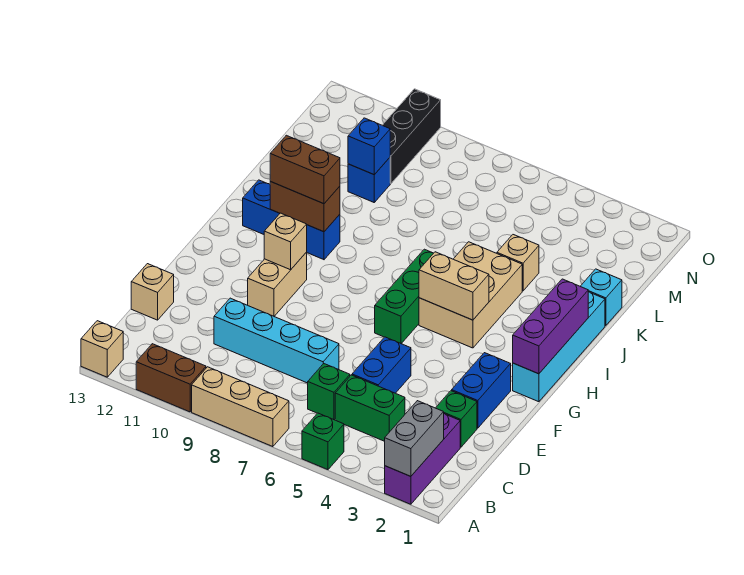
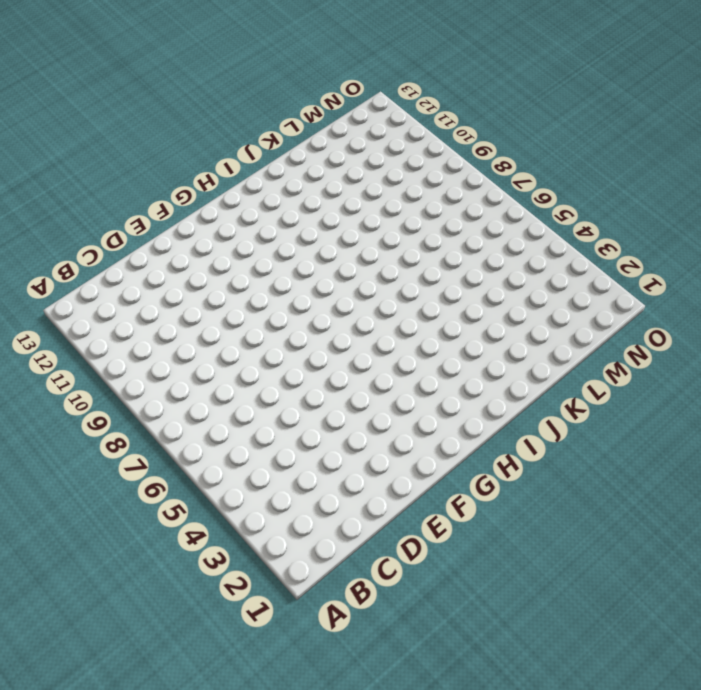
none -> purple 1x3 brick [385,414,460,504]
none -> green 1x1 brick [302,413,344,470]
none -> tan 1x3 brick [192,367,289,447]

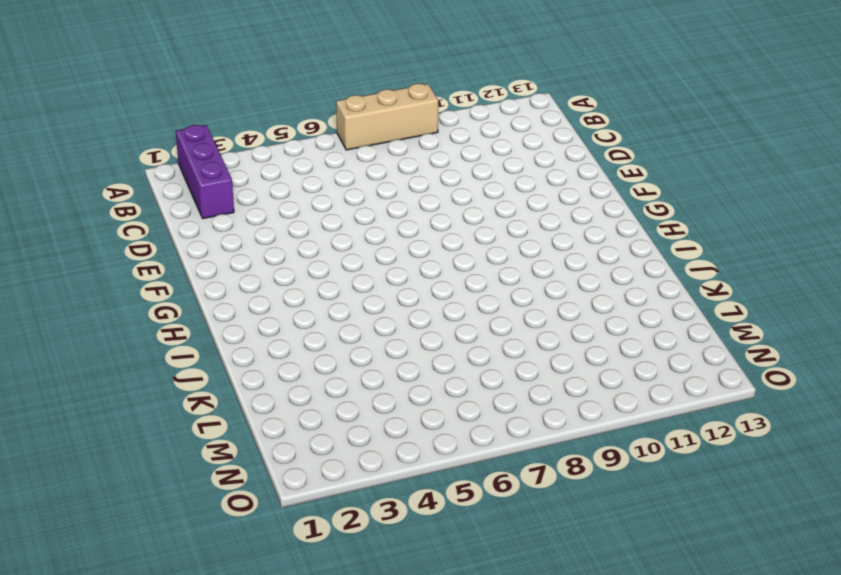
none -> green 1x1 brick [302,413,344,470]
none -> brown 1x2 brick [136,344,206,412]
none -> tan 1x1 brick [81,321,123,377]

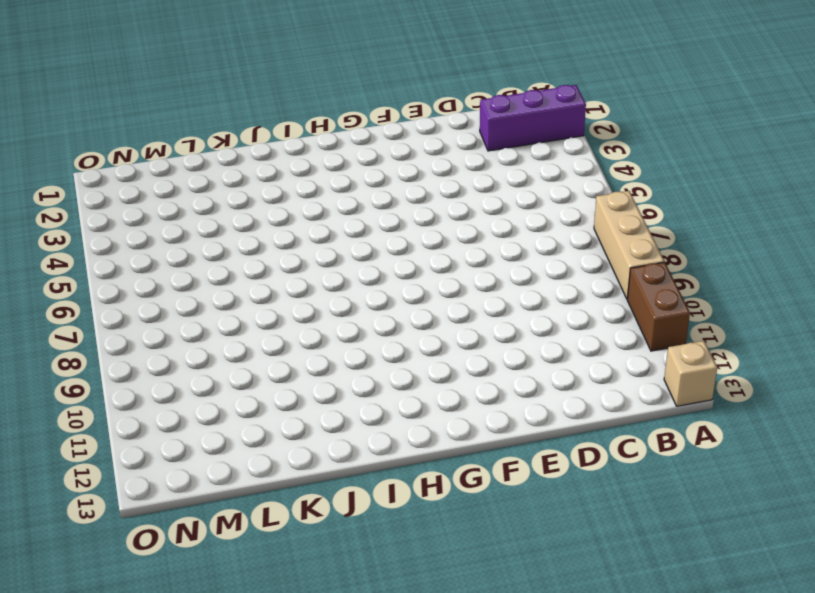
none -> green 1x1 brick [302,413,344,470]
none -> green 1x2 brick [335,375,405,441]
none -> green 1x1 brick [308,364,350,420]

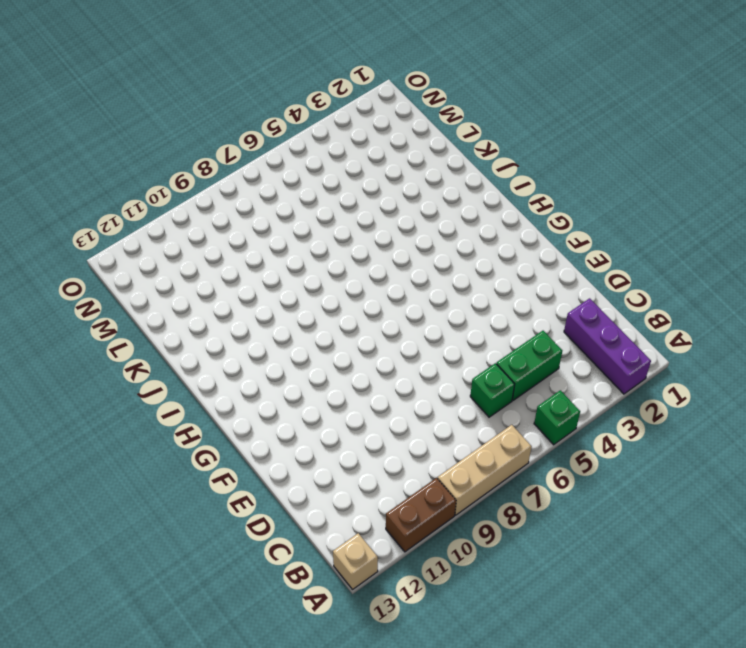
none -> green 1x1 brick [436,391,477,447]
none -> blue 1x2 brick [352,337,411,393]
none -> cyan 1x4 brick [214,298,339,383]

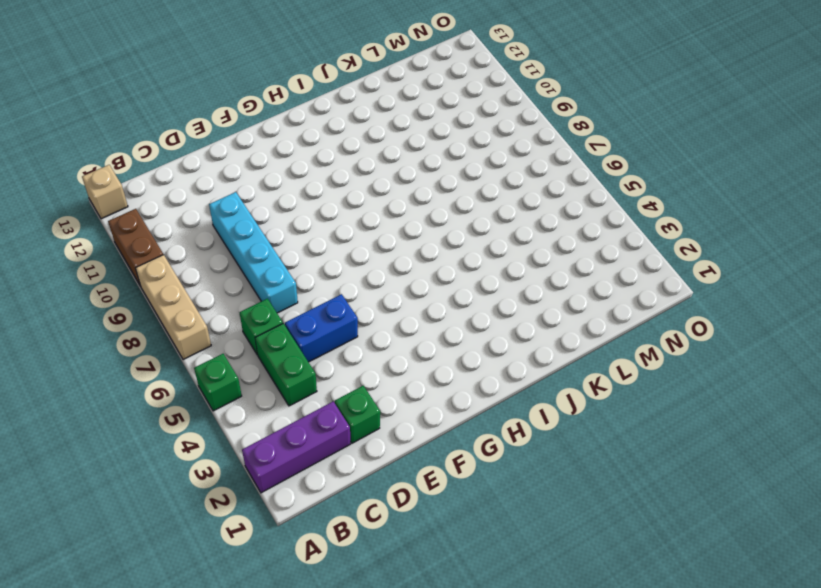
none -> tan 1x1 brick [131,264,174,320]
none -> blue 1x2 brick [452,353,511,428]
none -> tan 1x2 brick [248,252,307,316]

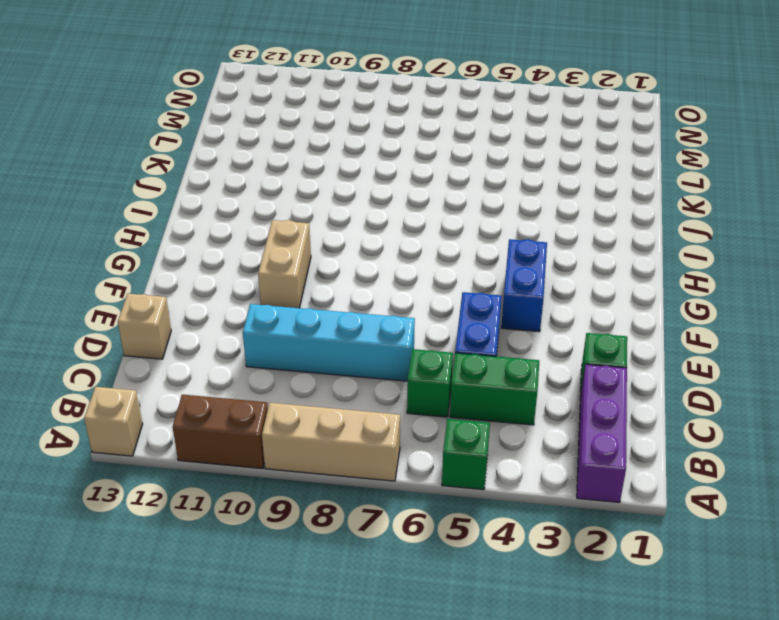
blue 1x2 brick [501,239,547,332] -> blue 1x2 brick moved to [452,353,511,428]
none -> cyan 1x4 brick [513,292,605,402]
none -> green 1x3 brick [375,249,433,344]
none -> tan 2x3 brick [419,242,522,348]

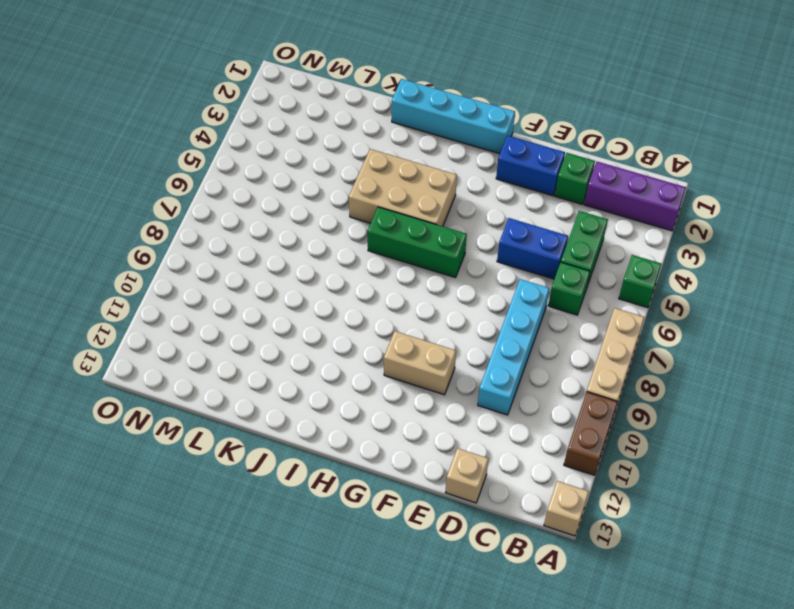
none -> blue 1x3 brick [243,180,340,260]
none -> cyan 1x1 brick [580,269,622,326]
none -> tan 1x1 brick [497,235,539,291]

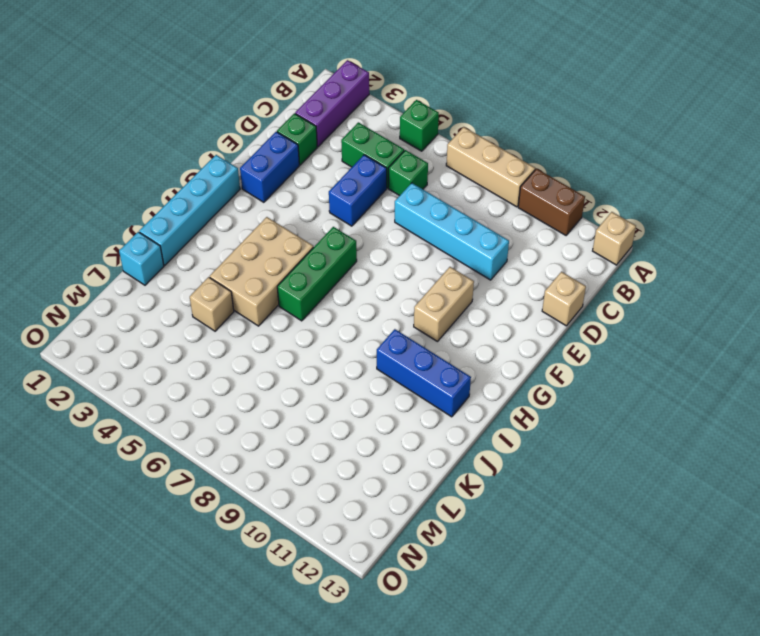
none -> blue 1x1 brick [348,158,390,202]
none -> black 1x3 brick [382,89,441,183]
none -> grey 1x2 brick [385,401,444,476]

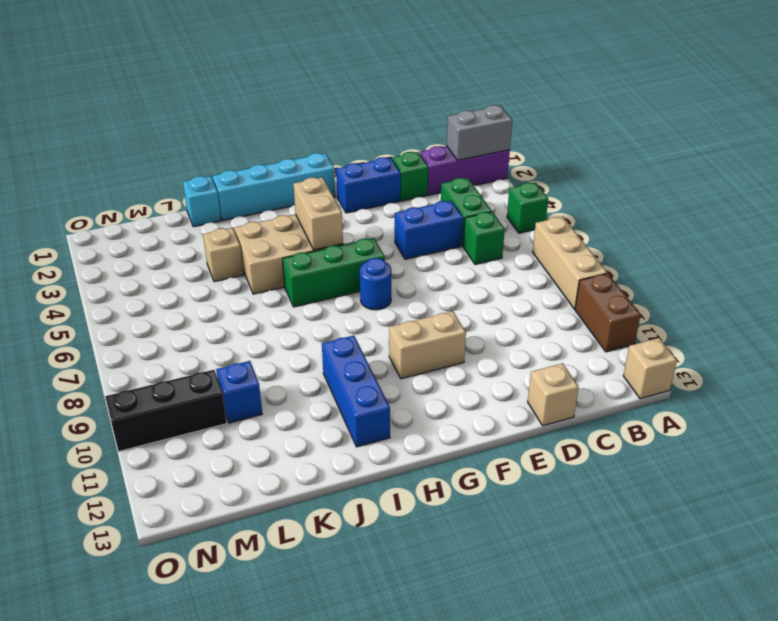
blue 1x1 round brick [360,258,391,310] -> none
none -> cyan 1x4 brick [214,298,339,383]
none -> purple 1x3 brick [513,279,588,374]
none -> tan 1x1 brick [264,213,307,270]

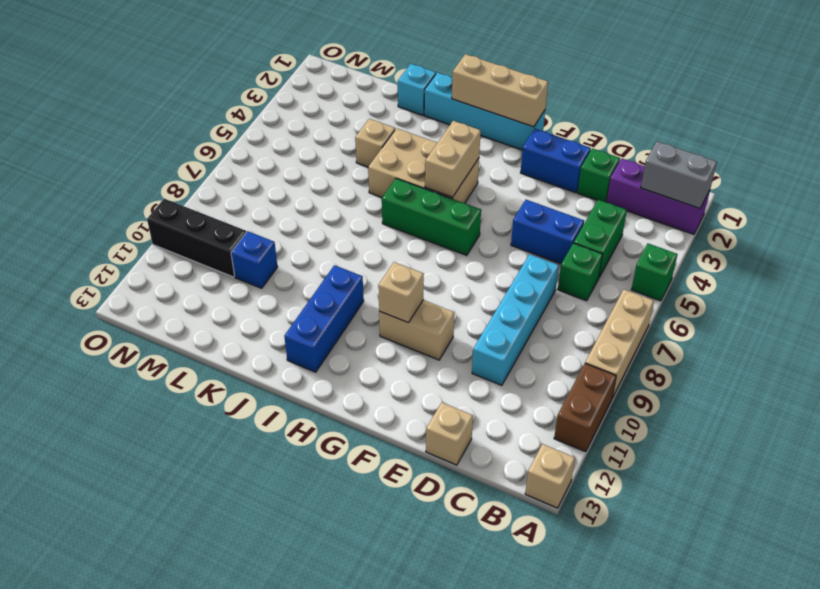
tan 1x3 brick [452,54,548,127] -> purple 1x3 brick [513,279,588,374]
none -> brown 1x2 brick [270,182,340,232]
none -> blue 1x1 brick [348,118,390,175]
none -> brown 1x2 brick [270,135,340,204]

